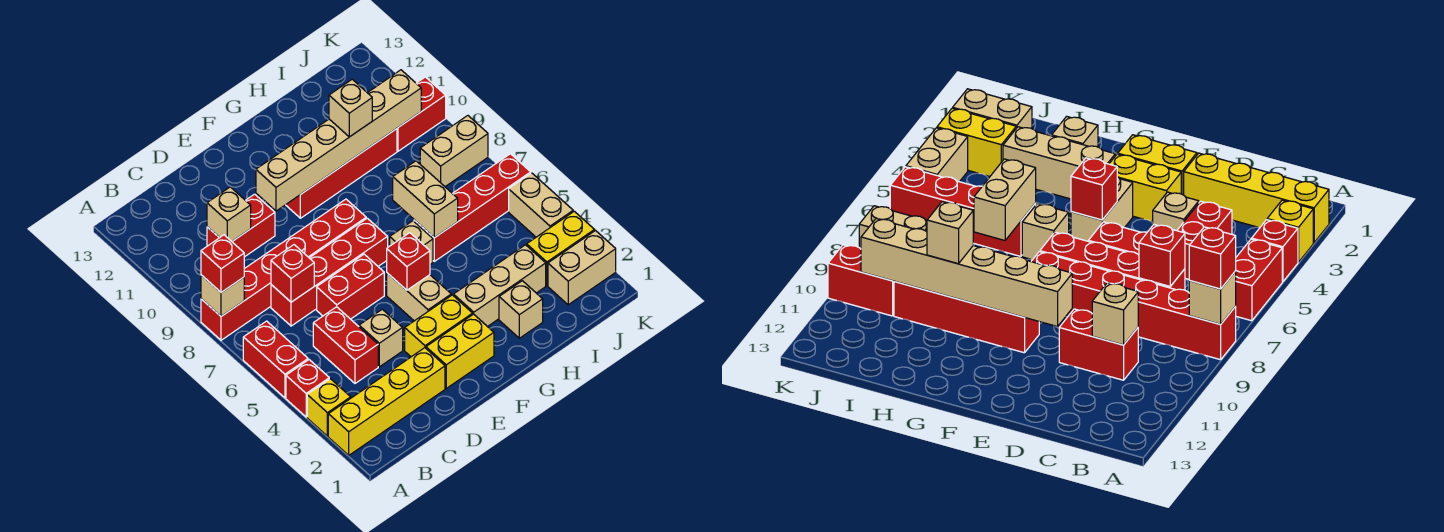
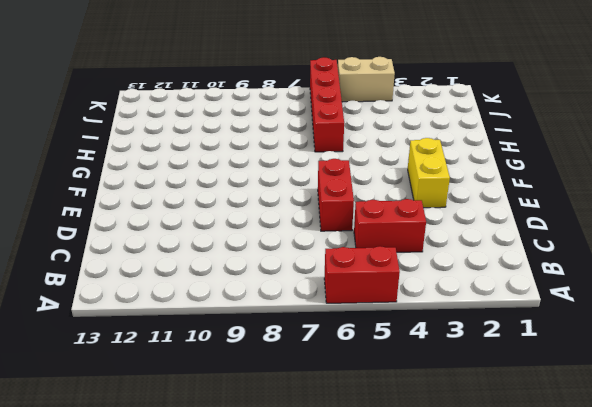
none -> yellow 1x4 brick [328,348,445,455]
none -> yellow 1x1 brick [307,379,351,436]
none -> red 1x1 brick [286,360,329,417]
none -> red 1x6 brick [201,199,366,340]

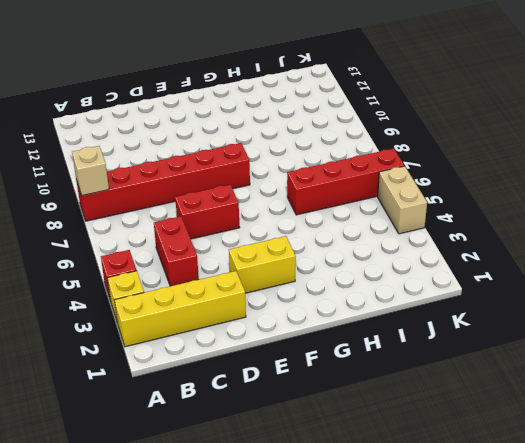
none -> red 1x2 brick [243,321,308,398]
none -> red 1x4 brick [271,218,388,326]
none -> red 1x2 brick [207,194,275,257]
none -> tan 1x1 brick [359,309,403,367]

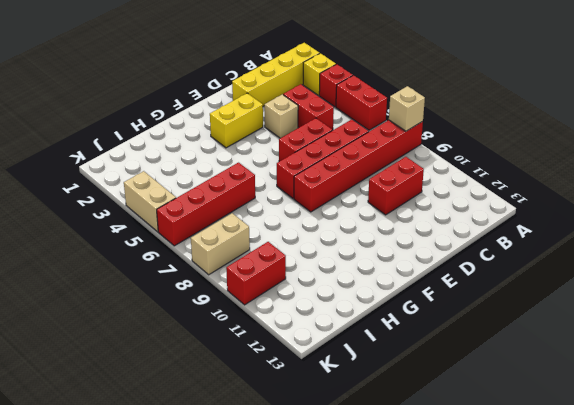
none -> yellow 1x2 brick [426,314,494,388]
none -> tan 1x2 brick [387,273,451,321]
none -> red 1x4 brick [286,129,397,218]
none -> tan 1x3 brick [454,245,546,327]

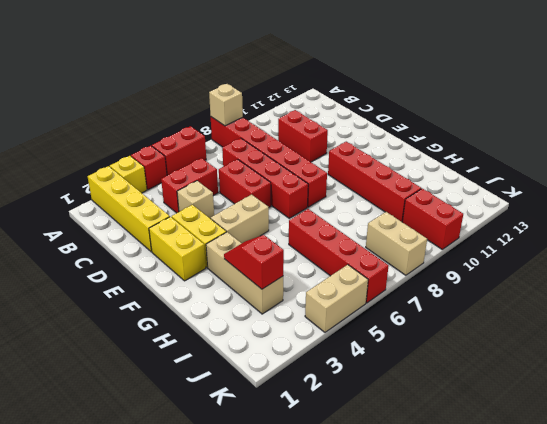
red 1x2 slope [224,235,284,289] -> none
none -> tan 1x1 brick [390,221,433,264]
none -> tan 1x1 brick [499,281,543,338]
none -> tan 1x2 brick [548,231,616,305]
none -> yellow 1x2 brick [527,211,595,285]

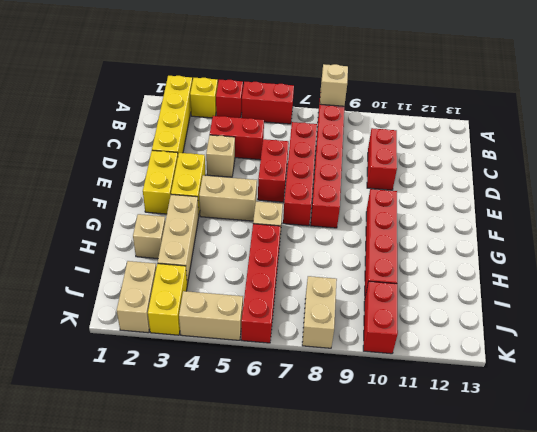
none -> red 1x1 brick [271,245,314,302]
none -> tan 1x1 brick [207,187,251,241]
none -> tan 1x6 brick [256,70,421,211]
none -> red 1x1 brick [387,233,430,290]

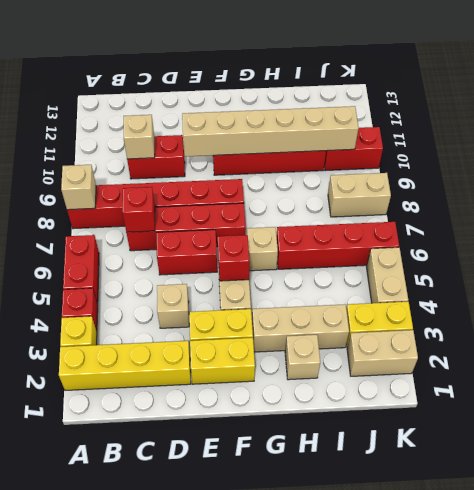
none -> red 1x2 brick [313,307,378,383]
none -> tan 1x2 brick [393,161,458,238]
none -> red 1x1 brick [201,235,244,292]
none -> tan 1x1 brick [329,79,372,137]

